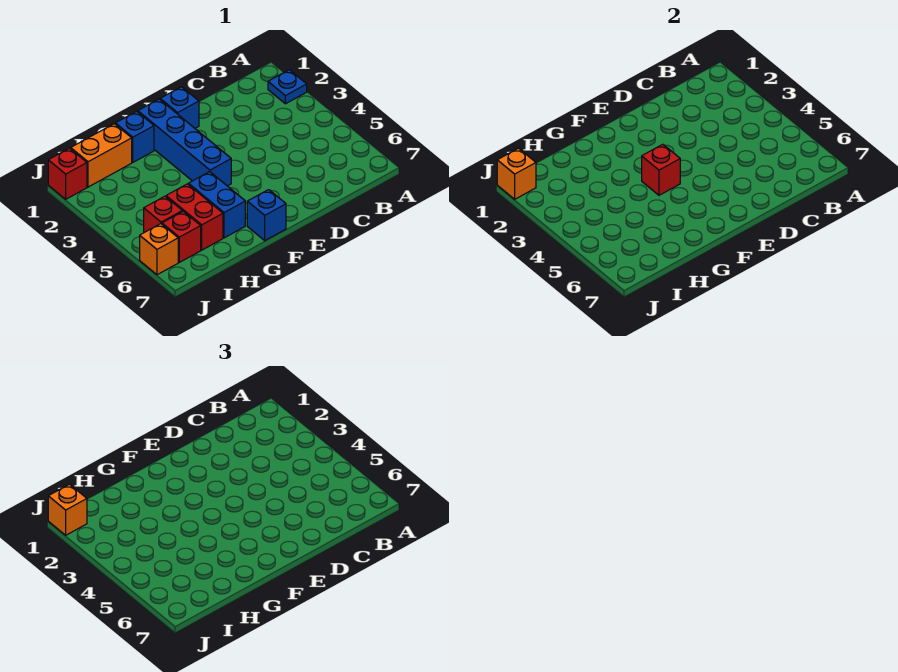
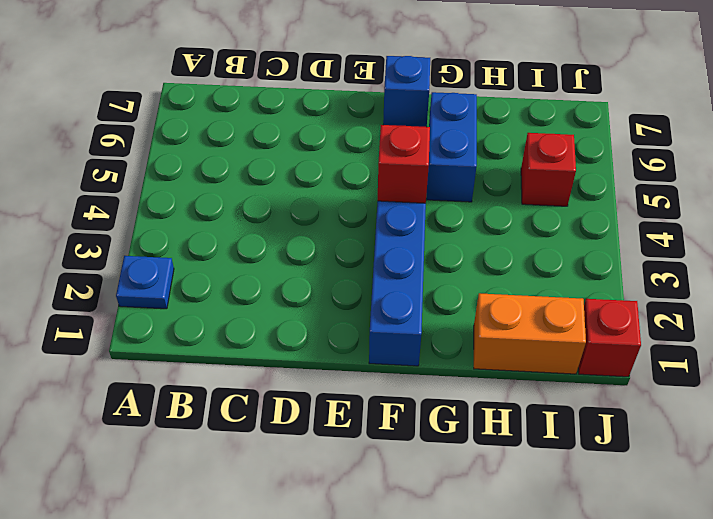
none -> blue 1x1 brick [160,87,199,128]
none -> blue 1x1 brick [115,111,154,162]
none -> red 1x2 brick [166,184,223,250]

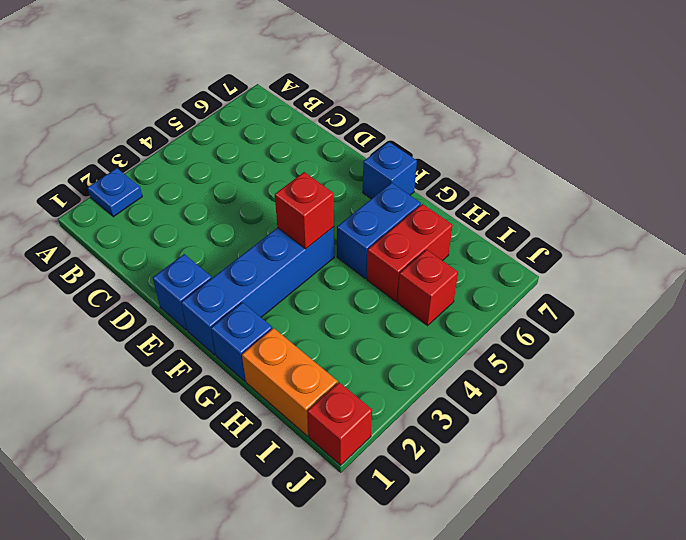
none -> red 1x1 brick [162,211,201,262]
none -> orange 1x1 brick [140,224,178,275]
none -> orange 1x1 brick [497,148,536,199]

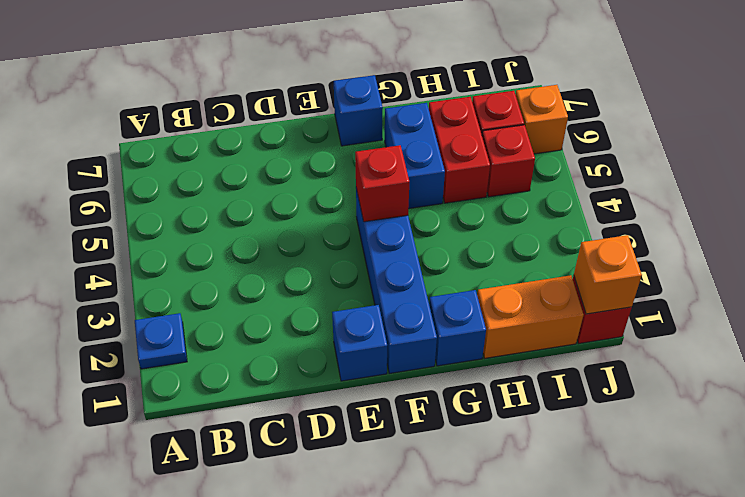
none -> orange 1x1 brick [48,484,87,535]

